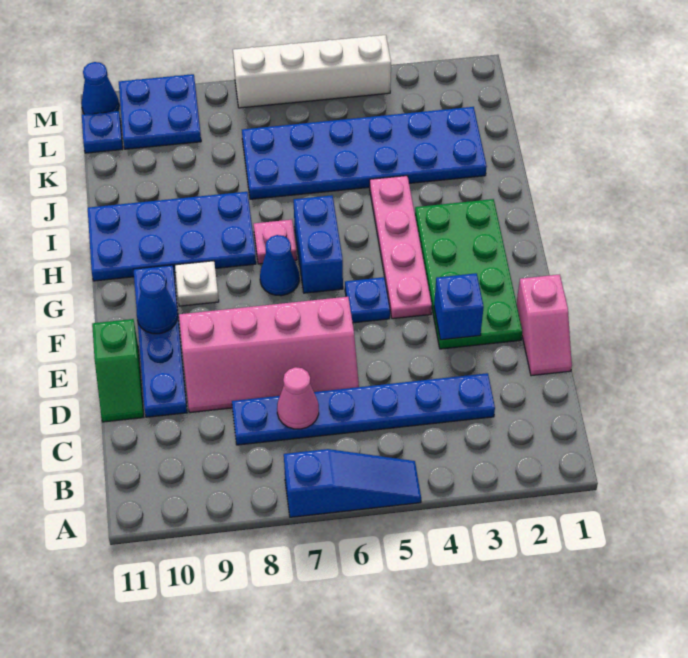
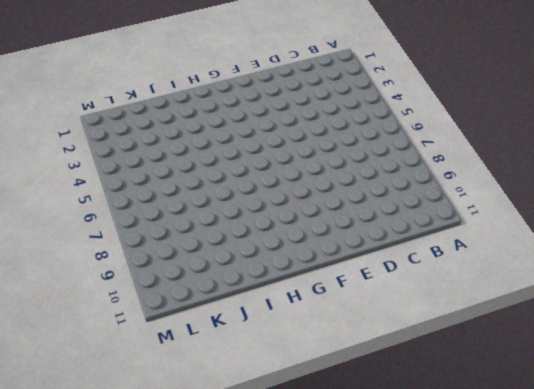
none -> blue 1x3 slope [284,449,421,517]
none -> blue 1x6 plate [232,373,495,445]
none -> pink 1x2 slope [517,274,572,376]

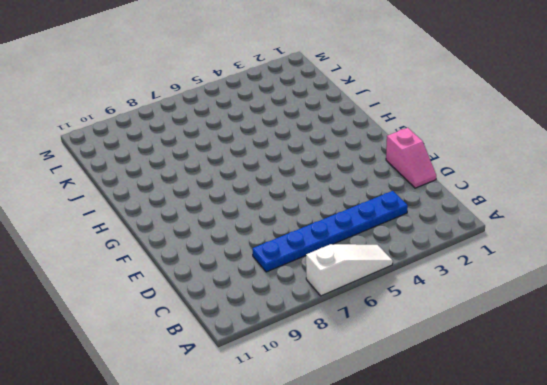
white 1x3 slope [306,244,393,296] -> blue 1x3 slope [284,449,421,517]
none -> pink 2x4 slope [179,297,359,413]
none -> blue 1x4 plate [133,265,187,417]
none -> green 1x2 slope [92,319,144,422]

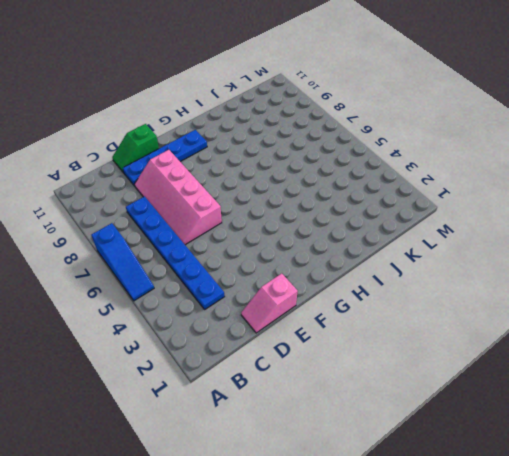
none -> green 2x4 plate [415,199,522,349]
none -> pink 1x4 plate [370,176,432,319]
none -> blue 1x1 plate [345,277,390,323]

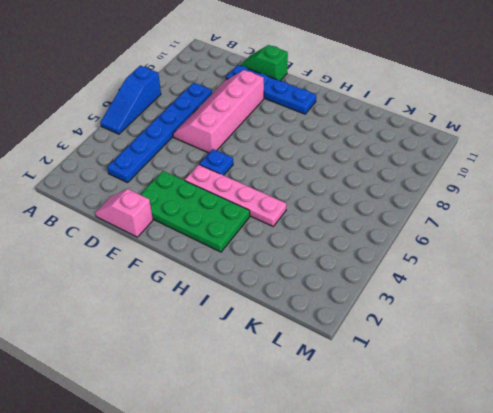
none -> blue 1x2 brick [294,195,343,293]
none -> blue 1x1 cone [260,235,299,296]
none -> white 1x1 plate [175,261,219,306]

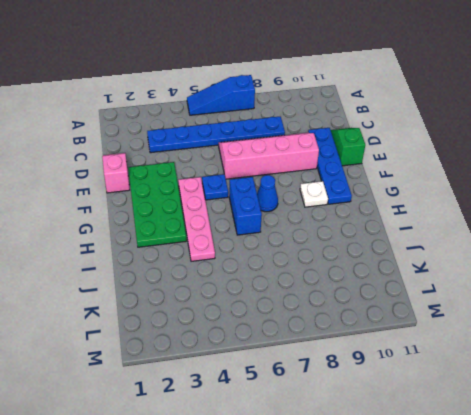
none -> pink 1x1 plate [254,220,297,264]
none -> blue 2x4 plate [88,192,256,281]
none -> blue 2x6 plate [242,107,487,199]

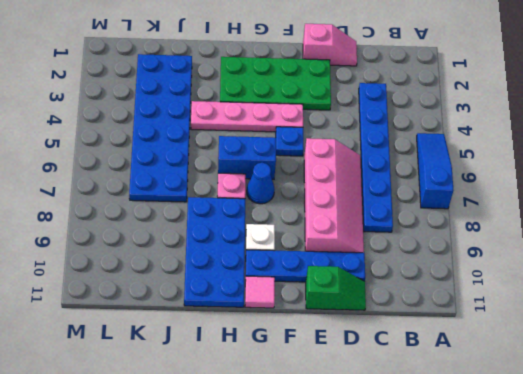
pink 1x1 tile [245,276,275,308] -> none
none -> blue 2x2 plate [119,74,201,149]
none -> blue 1x1 plate [82,111,123,153]
none -> white 1x4 brick [233,35,391,108]

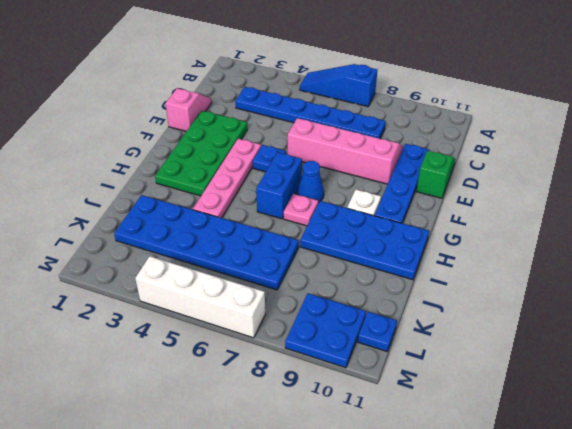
none -> blue 1x1 cone [82,62,119,114]
none -> pink 1x1 cone [277,367,319,429]
none -> blue 1x1 brick [434,273,484,340]

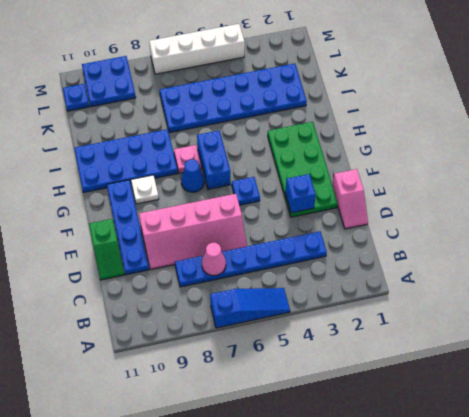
none -> pink 1x4 plate [370,176,432,319]
none -> blue 1x1 cone [82,62,119,114]
none -> blue 1x1 cone [137,272,178,334]

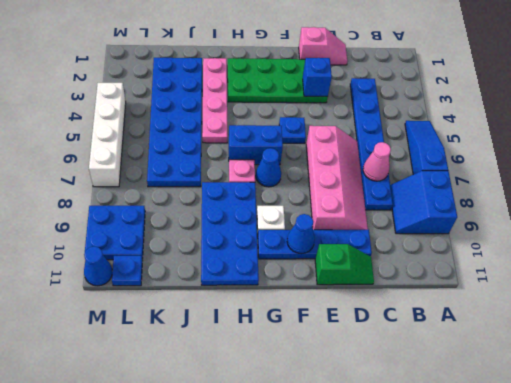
blue 2x2 slope [390,171,457,234] -> none
pink 1x4 plate [202,58,228,143] -> pink 1x4 plate turned to [370,176,432,319]

